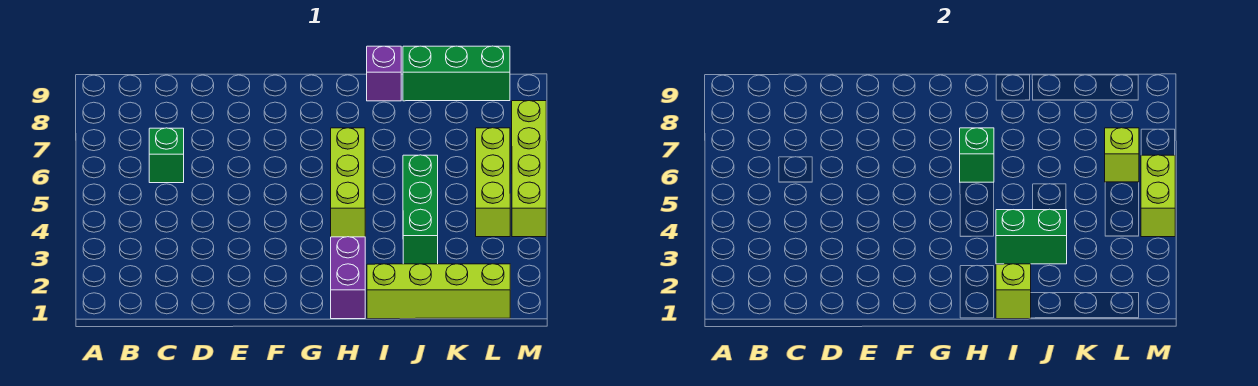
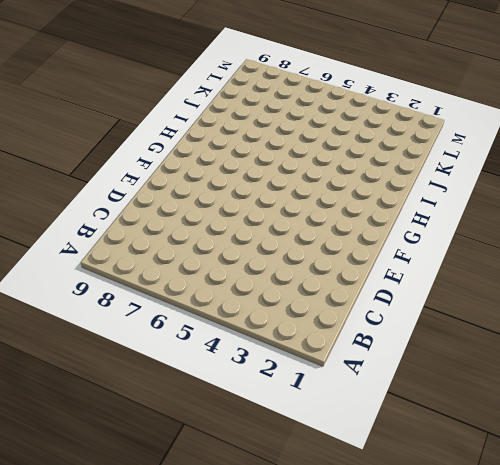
none -> green 1x1 brick [149,128,184,183]
none -> purple 1x2 brick [331,237,365,319]
none -> lime 1x3 brick [331,128,365,237]

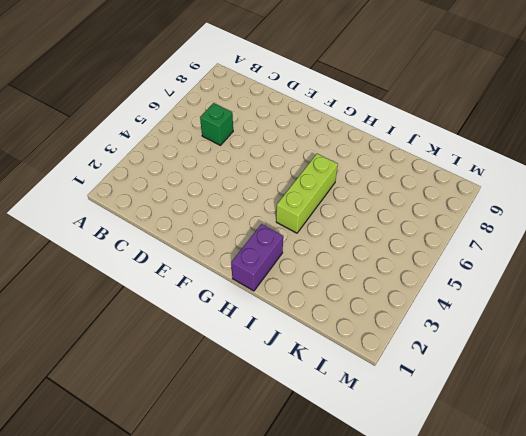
none -> lime 1x4 brick [367,264,510,319]
none -> purple 1x1 brick [367,46,401,101]
none -> green 1x3 brick [403,155,438,264]

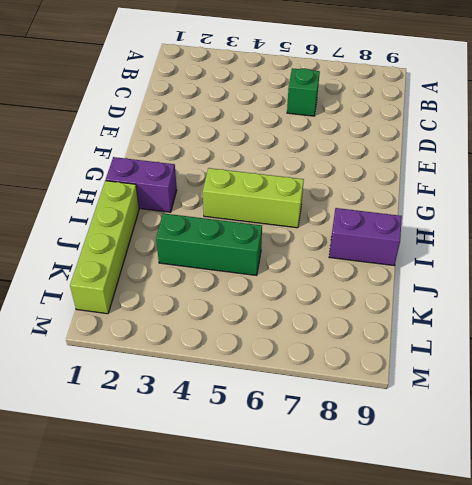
purple 1x2 brick [329,208,402,266] -> purple 1x1 brick [367,46,401,101]
none -> green 1x3 brick [403,46,510,101]
none -> lime 1x3 brick [476,128,510,237]
none -> lime 1x4 brick [512,101,546,237]

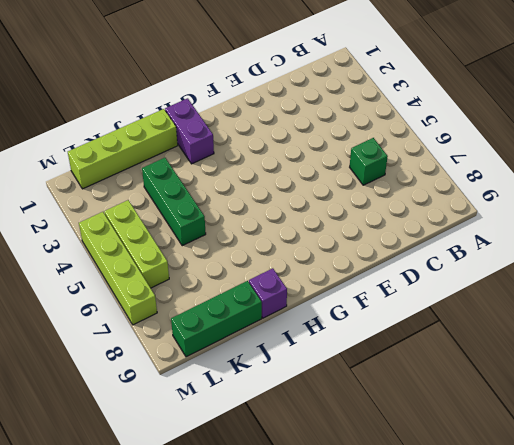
none -> lime 1x3 brick [331,128,365,237]
none -> green 1x1 brick [960,128,994,182]
none -> lime 1x1 brick [996,264,1031,319]

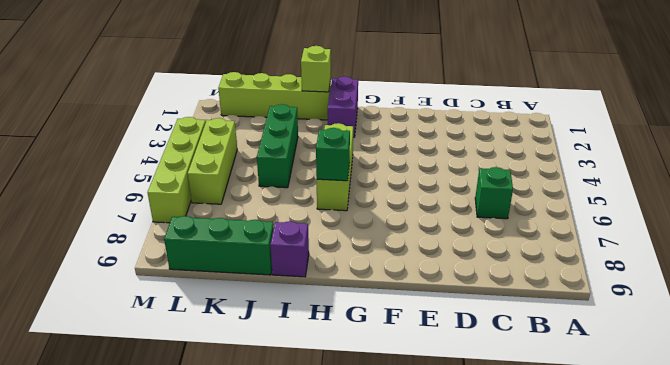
none -> green 1x2 brick [996,209,1067,264]
none -> lime 1x1 brick [1105,128,1139,182]
none -> lime 1x2 brick [1141,155,1175,237]

